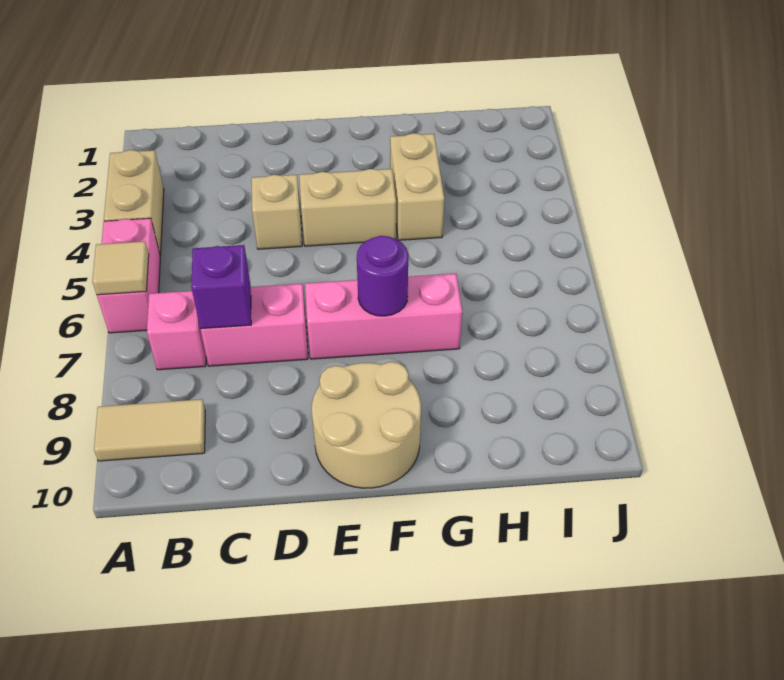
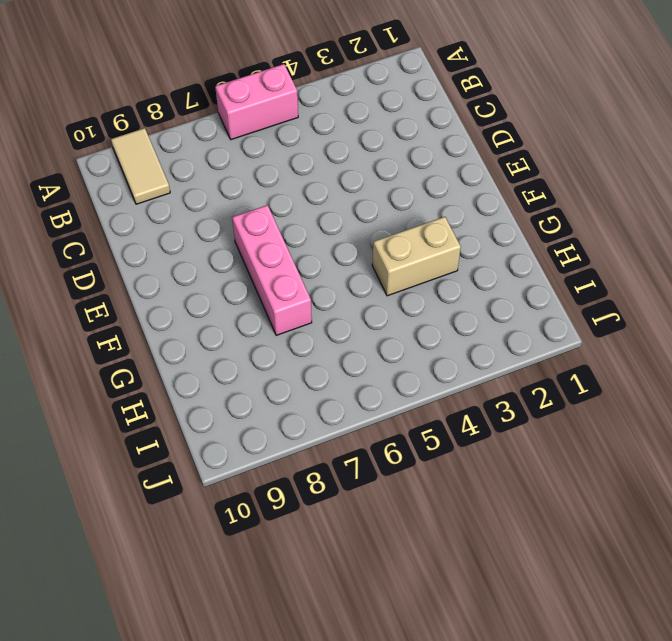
none -> tan 1x2 brick [104,150,164,255]
none -> pink 1x1 brick [147,291,206,370]
none -> pink 1x2 brick [201,284,308,366]

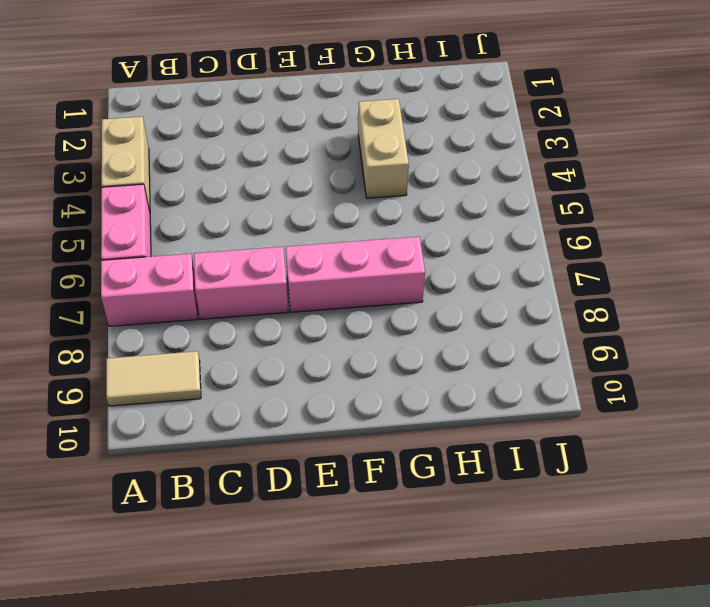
pink 1x2 brick [101,254,198,326] -> pink 1x1 brick [147,291,206,370]
none -> tan 1x1 brick [252,175,302,249]
none -> tan 1x2 brick [299,169,396,246]
none -> tan 2x2 round brick [312,362,421,488]

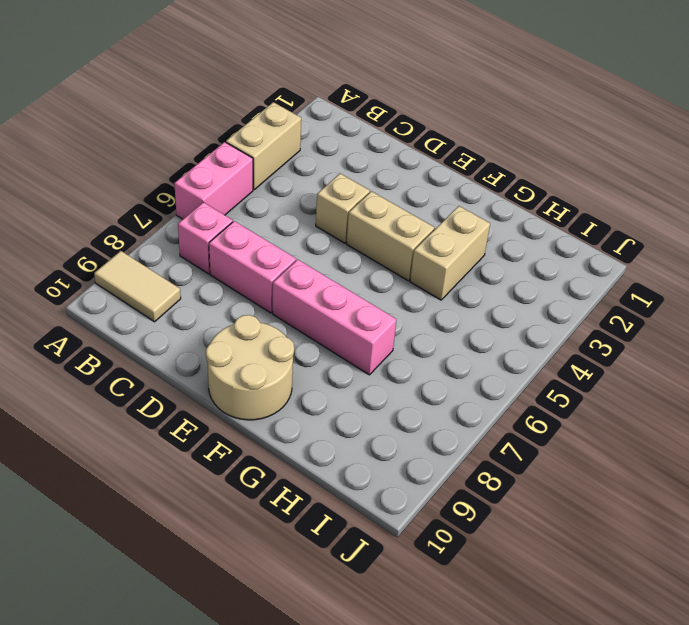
none -> tan 1x1 tile [92,241,149,295]
none -> purple 1x1 brick [191,245,251,329]
none -> purple 1x1 round brick [357,236,408,316]

